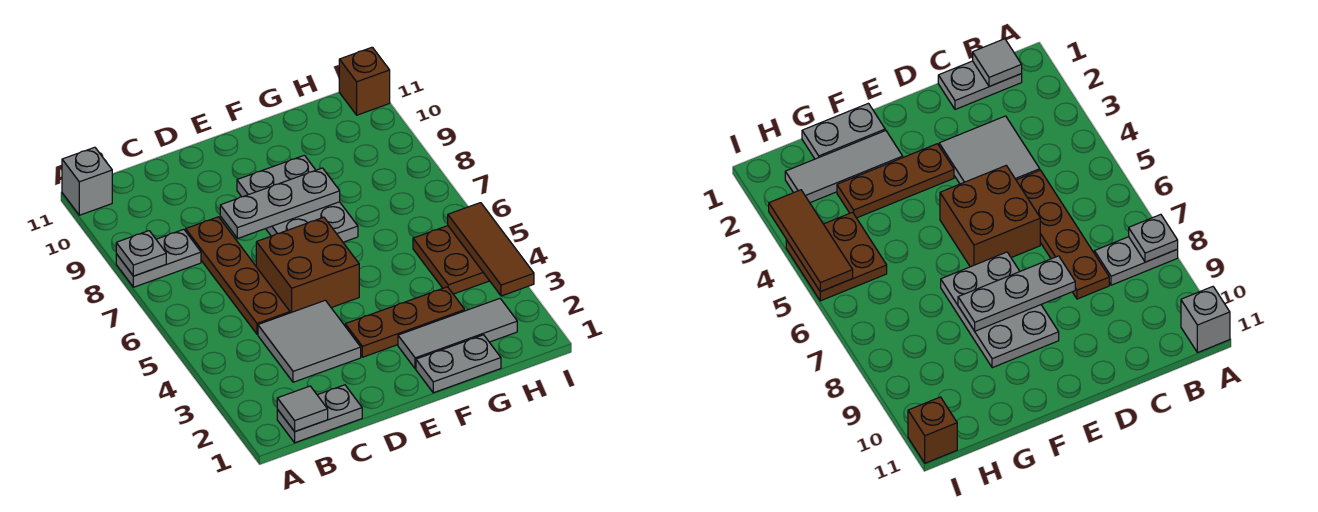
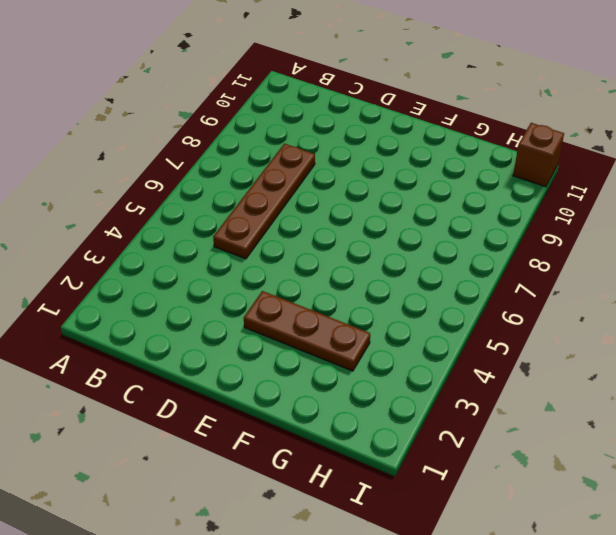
none -> grey 1x2 plate [116,229,201,287]
none -> grey 1x1 brick [62,147,112,215]
none -> grey 1x2 plate [277,385,362,443]

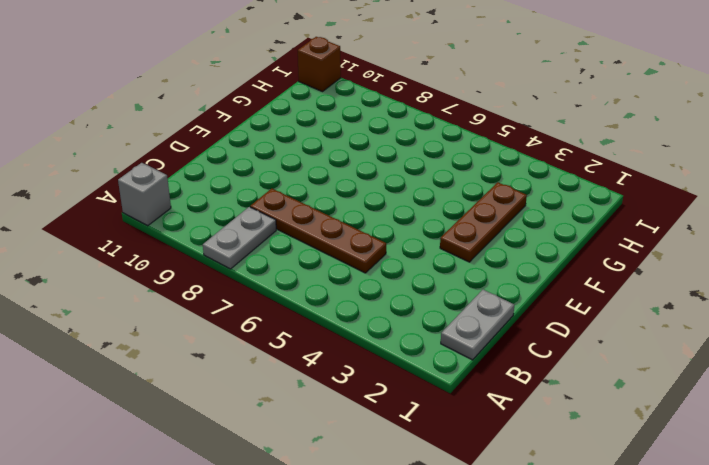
none -> grey 2x2 tile [258,300,361,382]
none -> brown 2x2 brick [256,217,359,313]
none -> grey 2x3 plate [237,155,358,242]

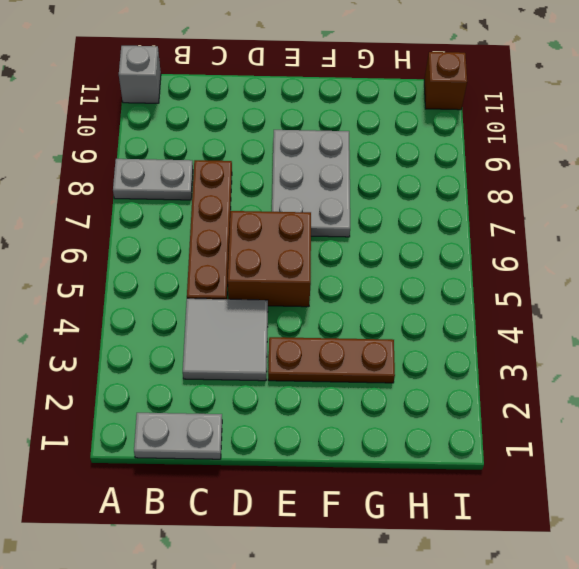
none -> grey 1x2 plate [416,335,501,393]
none -> grey 1x3 tile [398,299,517,369]
none -> brown 2x2 plate [413,226,489,294]

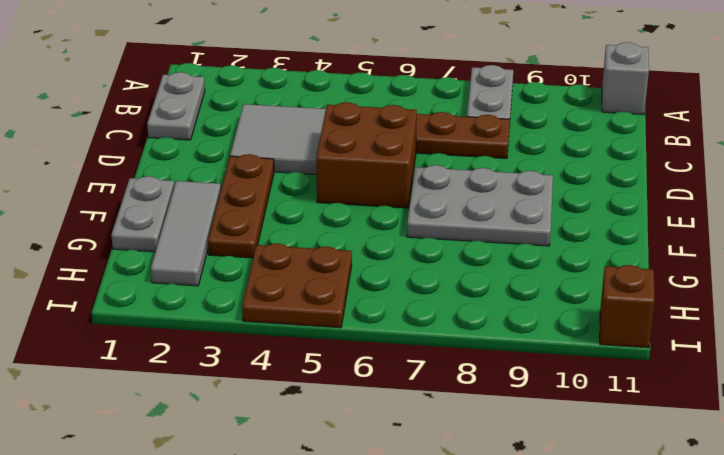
none -> grey 1x1 plate [116,231,166,276]
none -> grey 1x1 tile [277,386,328,431]
none -> grey 1x3 plate [220,168,340,239]

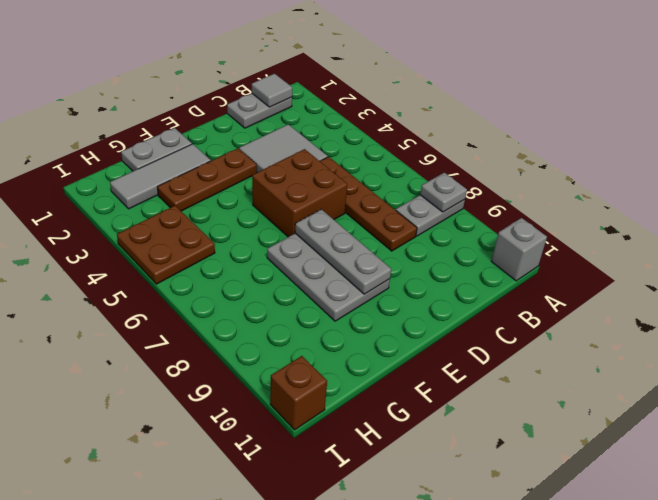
grey 1x3 plate [295,209,391,294] -> grey 1x3 plate turned to [220,168,340,239]
none -> brown 1x3 tile [448,203,534,296]

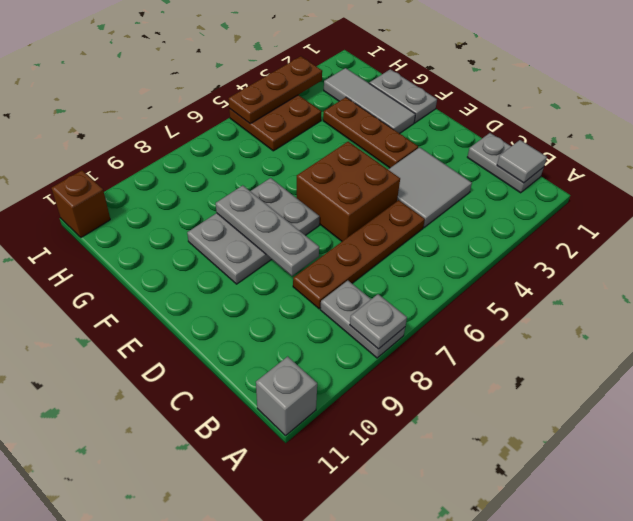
brown 1x3 plate [229,56,322,123] -> brown 1x3 tile [448,203,534,296]

